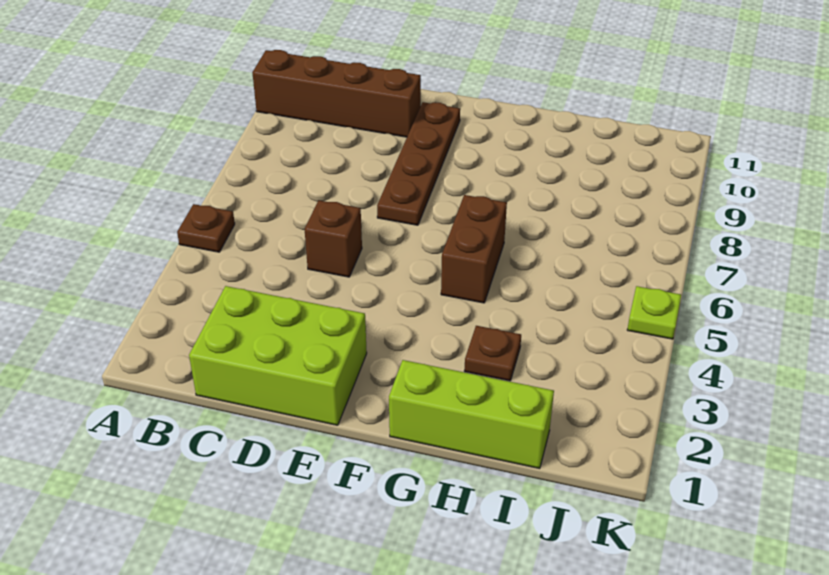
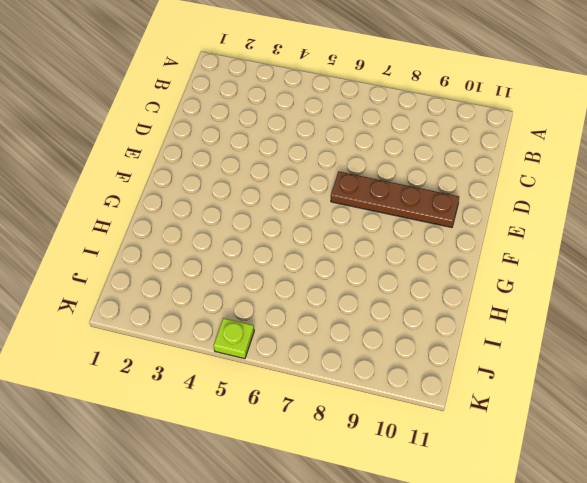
none -> brown 1x1 plate [177,204,235,252]
none -> brown 1x4 brick [252,50,421,137]

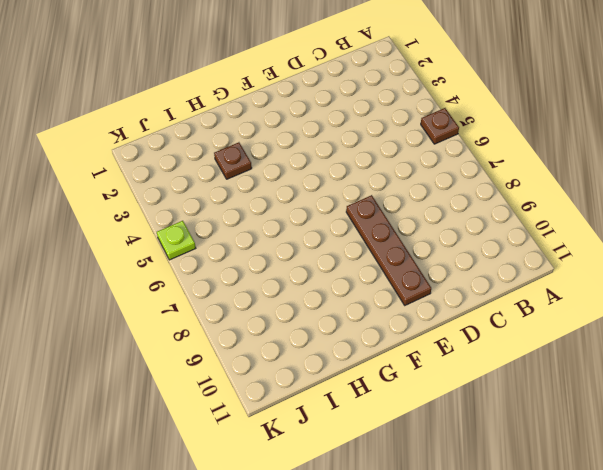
none -> brown 1x4 brick [252,50,421,137]
none -> lime 2x3 brick [189,286,367,425]

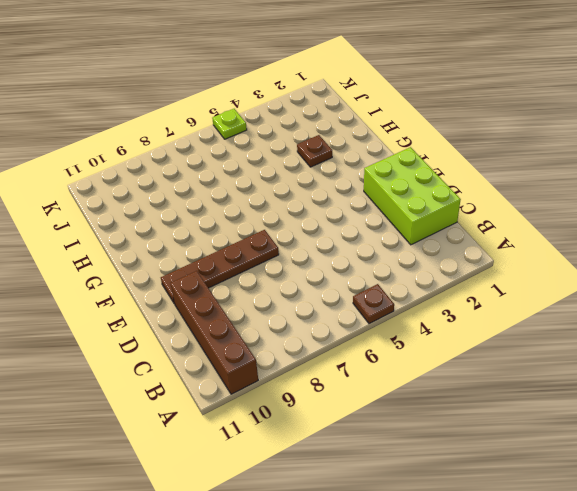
none -> brown 1x1 brick [305,200,362,277]
none -> lime 1x3 brick [389,360,554,469]

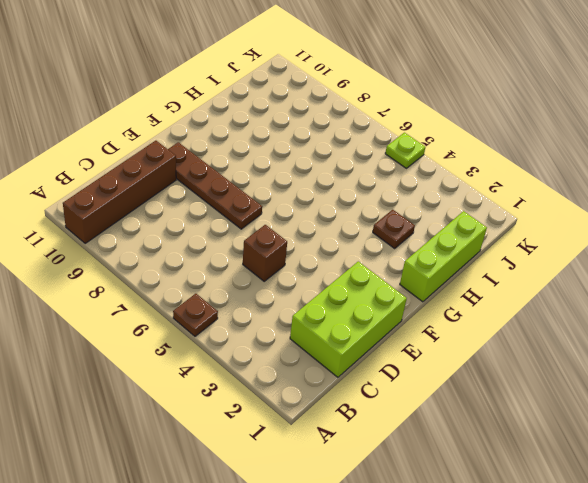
none -> brown 1x2 brick [441,195,507,303]

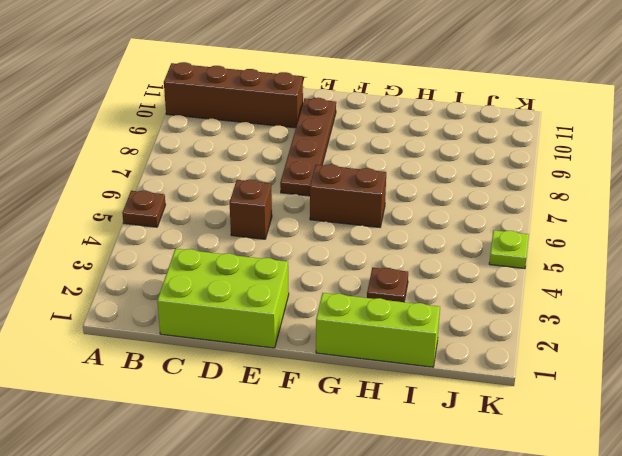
brown 1x2 brick [310,164,386,227] -> brown 1x2 brick turned to [441,195,507,303]

